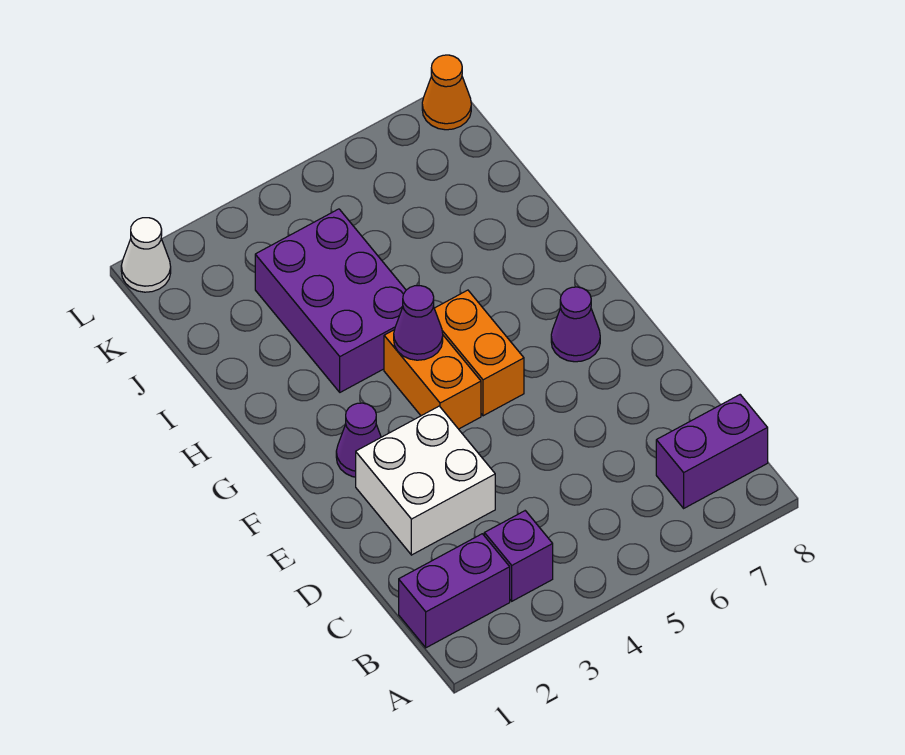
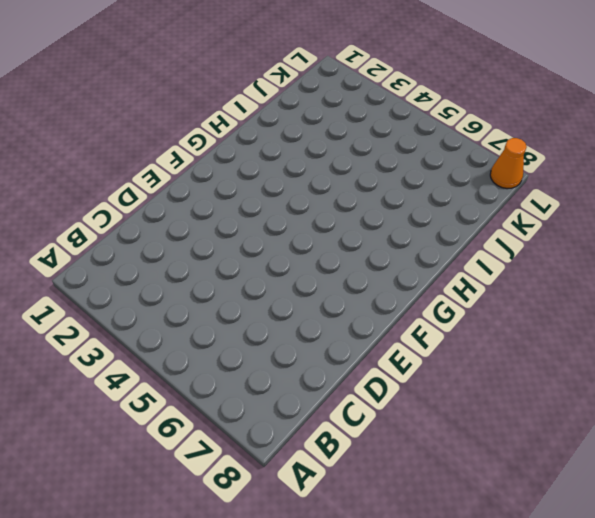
none -> purple 1x2 brick [399,534,510,648]
none -> purple 1x1 brick [484,511,553,601]
none -> purple 1x2 brick [656,395,768,508]

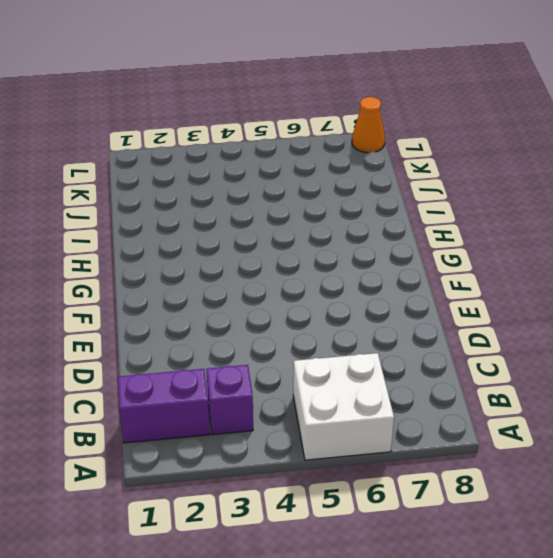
white 2x2 brick [293,353,394,460] -> white 2x2 brick moved to [356,406,495,555]
none -> purple 1x2 brick [656,395,768,508]
none -> purple 1x1 cone [336,403,381,477]
none -> orange 1x2 brick [384,330,481,429]

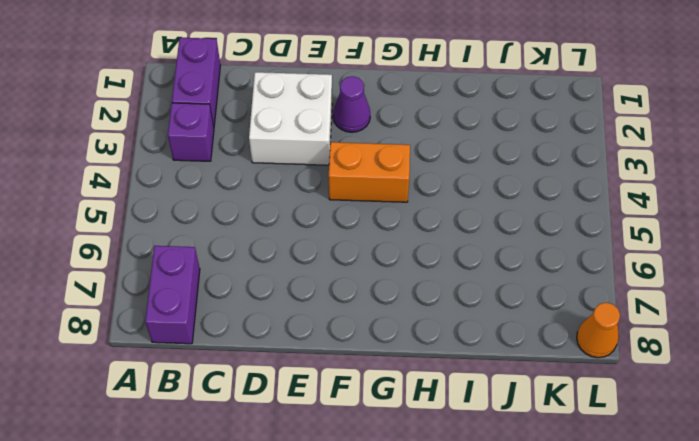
none -> orange 1x2 brick [434,290,524,416]
none -> purple 1x1 cone [551,287,600,362]
none -> purple 2x3 brick [255,209,406,392]

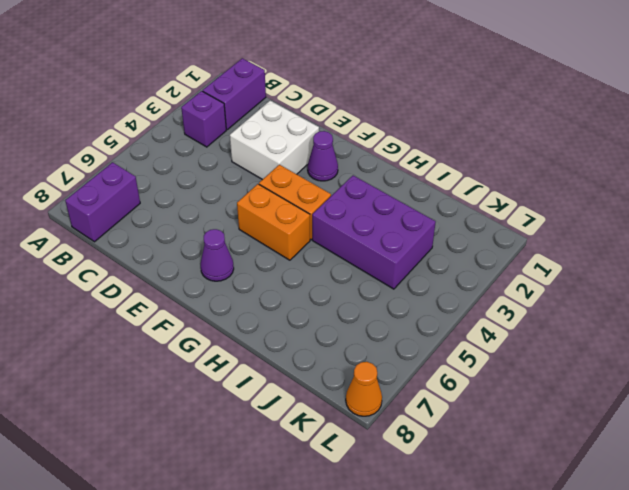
none -> white 1x1 cone [121,218,171,292]
none -> purple 1x1 cone [394,286,443,360]

